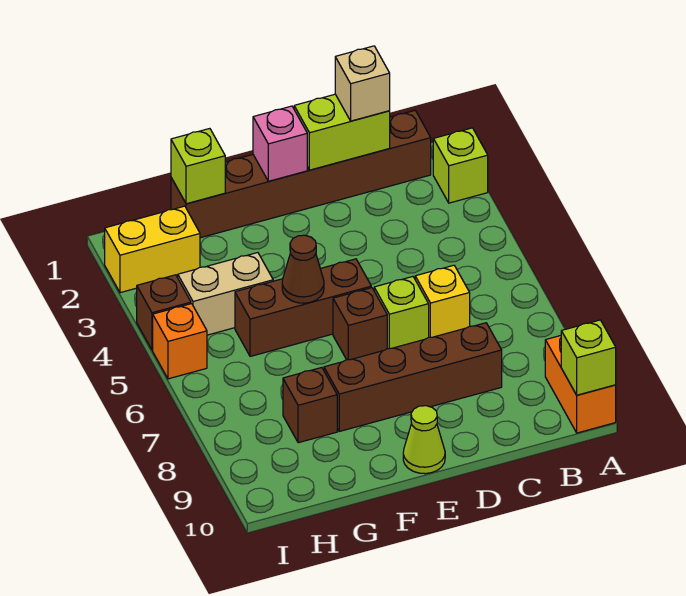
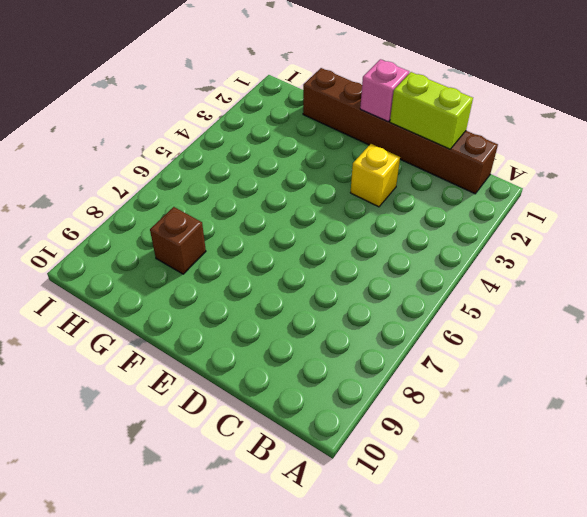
yellow 1x1 brick [350,144,400,207] -> yellow 1x1 brick moved to [415,265,470,337]
none -> lime 1x1 brick [433,128,488,203]
none -> orange 1x2 brick [545,336,616,433]
none -> brown 1x4 brick [324,323,502,431]

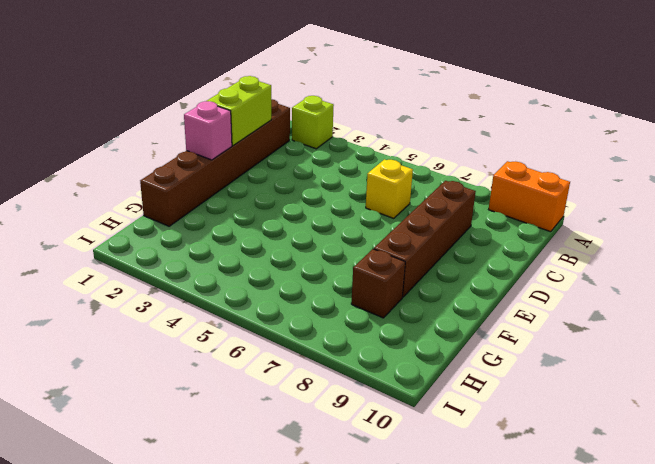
none -> lime 1x1 brick [374,277,429,349]
none -> brown 1x3 brick [235,259,371,356]
none -> brown 1x1 brick [333,288,387,360]

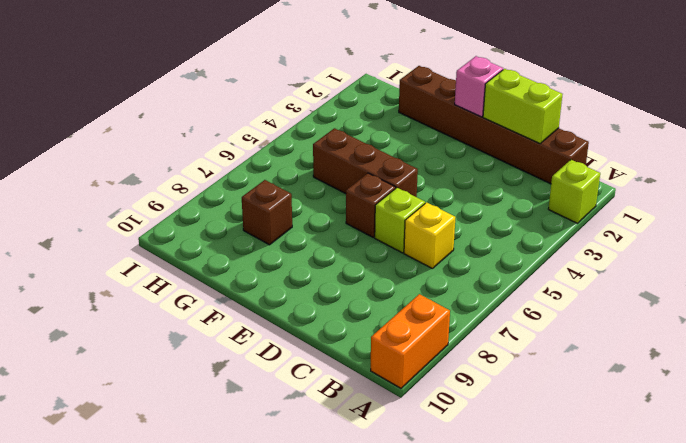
none -> brown 1x4 brick [324,323,502,431]
none -> lime 1x1 cone [403,406,445,474]
none -> tan 1x2 brick [177,253,273,335]

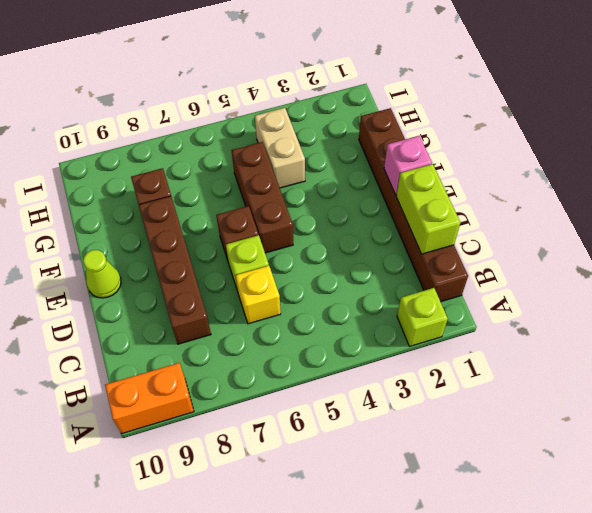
none -> yellow 1x2 brick [105,206,200,293]
none -> brown 1x1 brick [137,275,191,350]
none -> orange 1x1 brick [153,304,207,379]

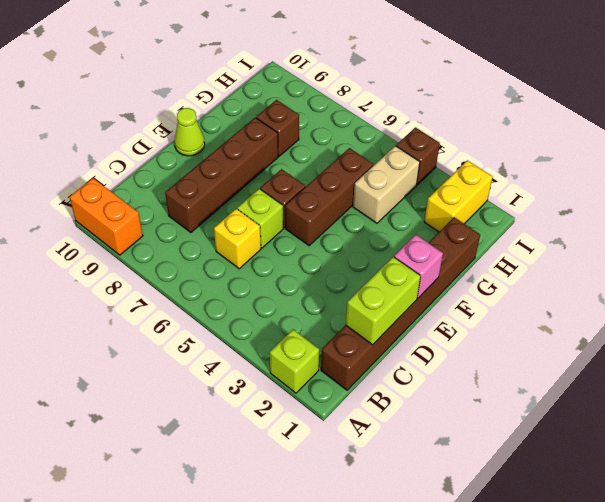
none -> orange 1x1 brick [153,304,207,379]
none -> lime 1x1 brick [561,320,616,395]
none -> brown 1x1 cone [282,235,324,303]

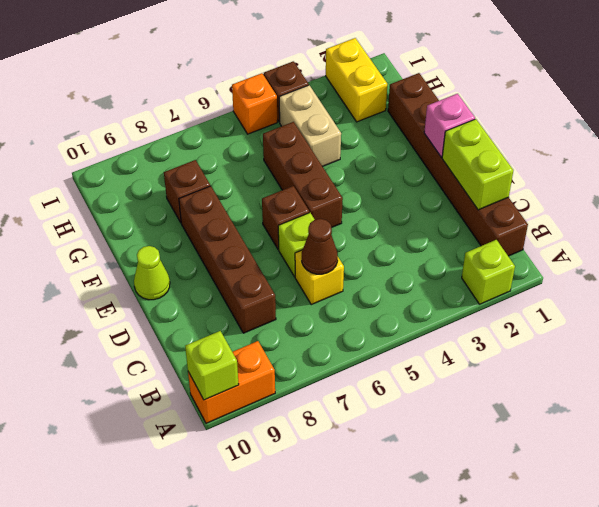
brown 1x1 cone [302,219,338,274] -> brown 1x1 cone moved to [282,235,324,303]
none -> lime 1x1 brick [171,129,225,204]
none -> tan 1x1 brick [335,46,390,121]

